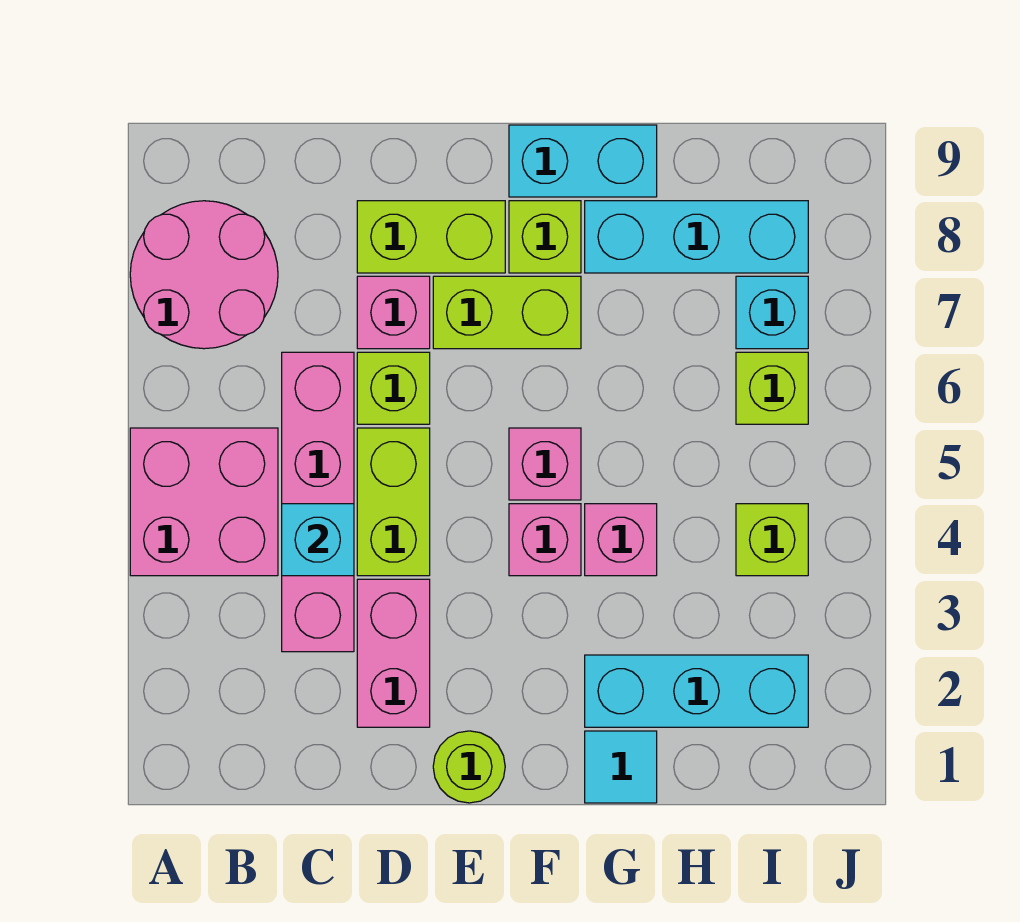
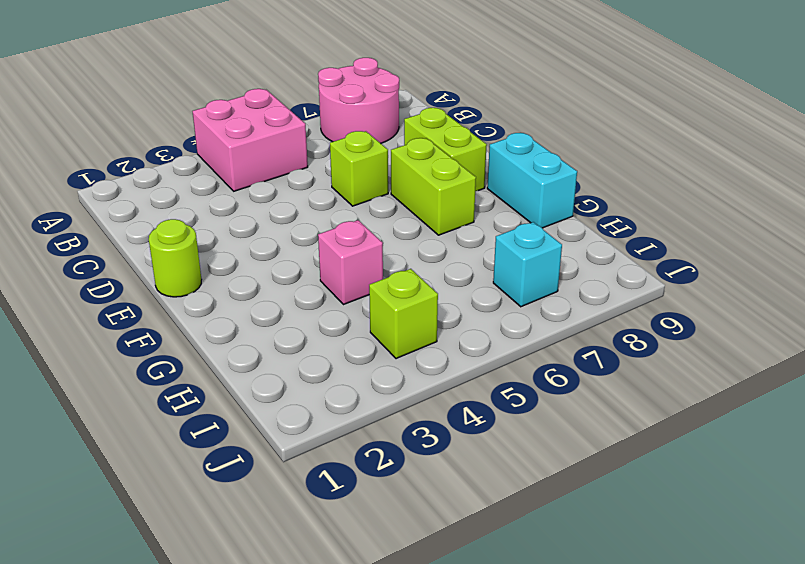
none -> pink 1x4 brick [282,352,354,652]
none -> pink 1x2 brick [357,579,430,727]
none -> lime 1x2 brick [357,428,430,576]

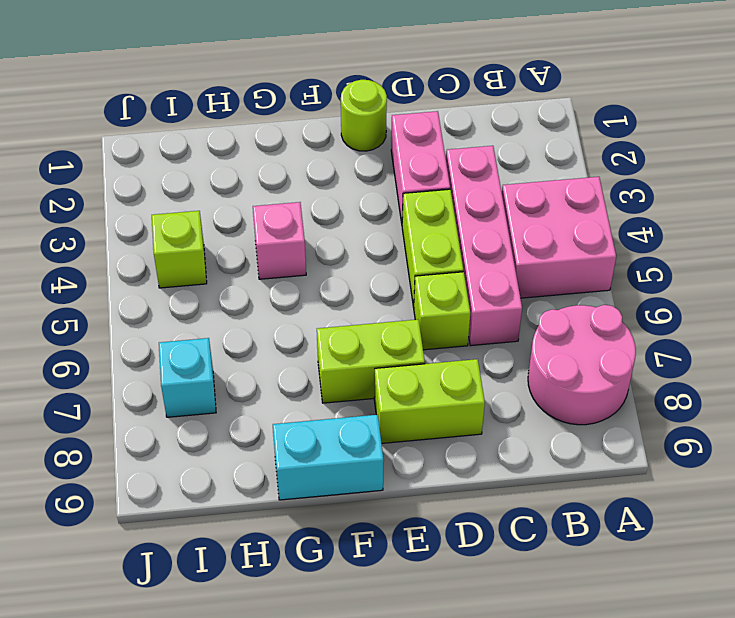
none -> pink 1x1 brick [357,276,430,349]
none -> pink 1x1 brick [509,504,581,576]
none -> pink 1x1 brick [509,428,581,500]

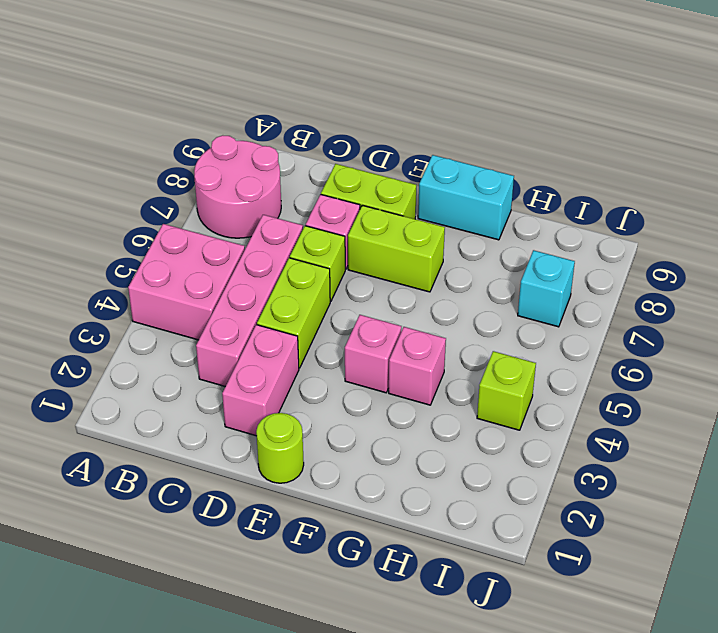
none -> pink 1x1 brick [509,428,581,500]
none -> lime 1x1 brick [509,201,581,273]
none -> cyan 1x1 tile [585,731,657,803]

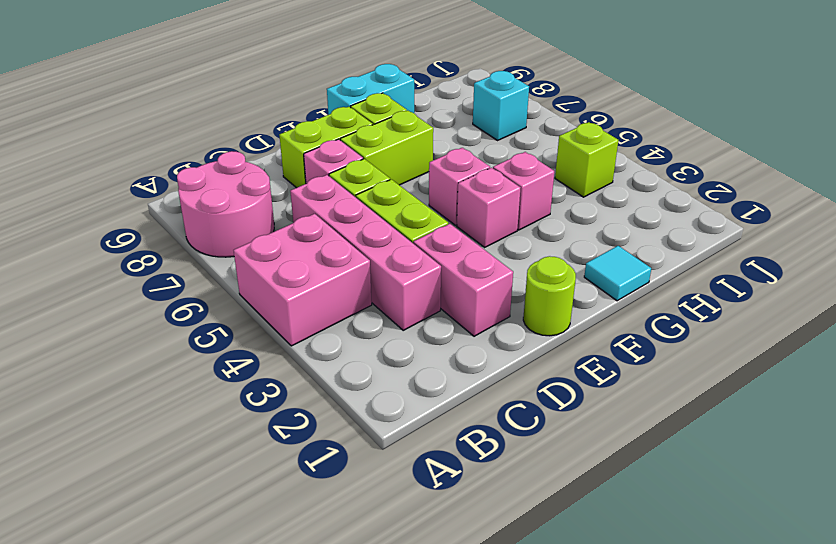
none -> cyan 1x3 brick [585,655,808,727]
none -> cyan 1x3 brick [585,201,808,273]
none -> lime 1x1 brick [736,352,808,424]

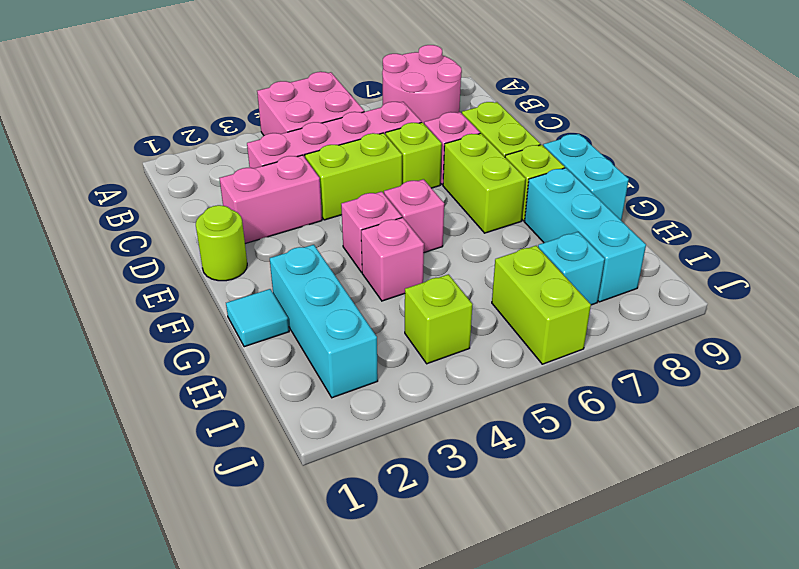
lime 1x2 brick [492,246,591,364] -> lime 1x1 brick [736,352,808,424]
none -> cyan 1x1 brick [282,504,354,576]

